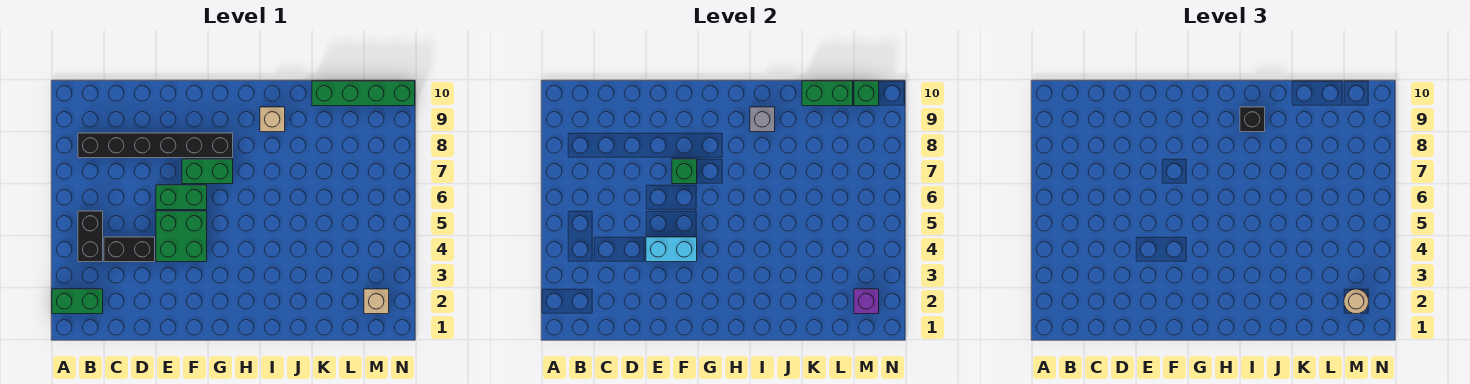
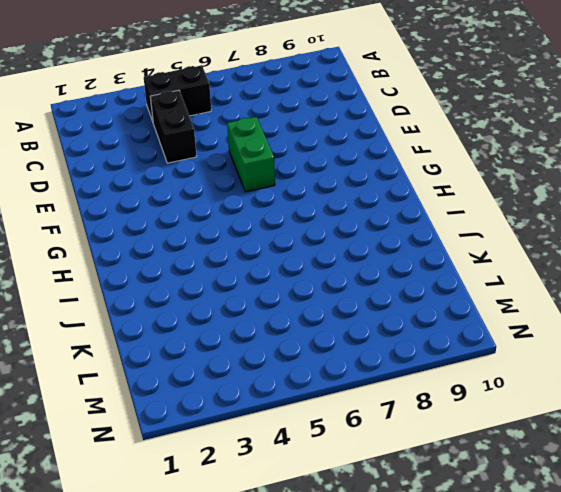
none -> green 1x2 brick [52,289,103,314]
none -> black 1x6 brick [78,133,233,158]
none -> green 2x2 brick [156,211,207,262]

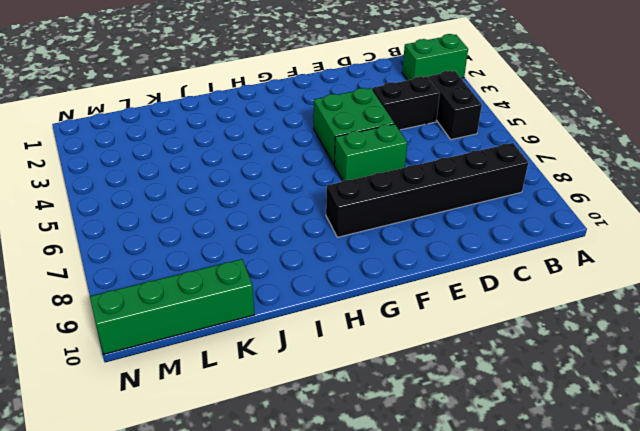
none -> green 1x2 brick [182,159,233,184]
none -> tan 1x1 brick [260,107,285,132]
none -> tan 1x1 brick [364,289,389,314]

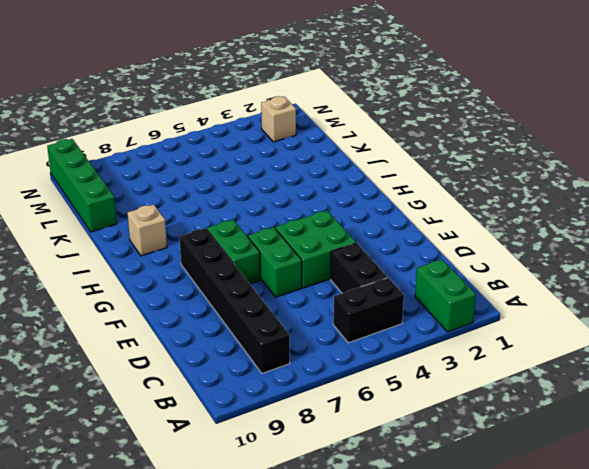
none -> cyan 1x2 brick [646,237,697,262]
none -> green 1x1 brick [672,159,697,184]
none -> grey 1x1 brick [750,107,775,132]

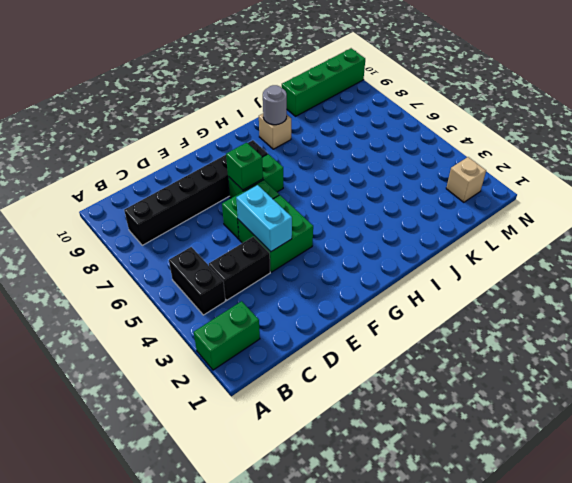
cyan 1x2 brick [236,185,292,252] -> cyan 1x2 brick turned to [646,237,697,262]
grey 1x1 round brick [263,85,287,125] -> grey 1x1 brick [750,107,775,132]
none -> green 1x2 brick [802,81,853,106]
none -> purple 1x1 brick [854,289,879,314]
none -> green 1x1 brick [854,81,879,106]

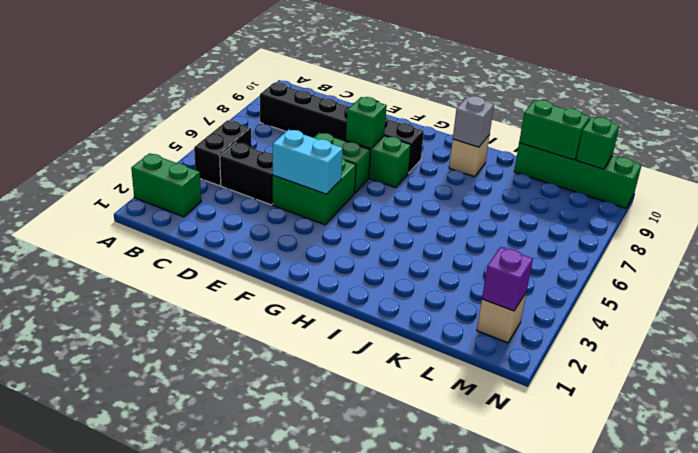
none -> black 1x1 brick [1240,107,1265,132]
none -> tan 1x1 round brick [1344,289,1369,314]

